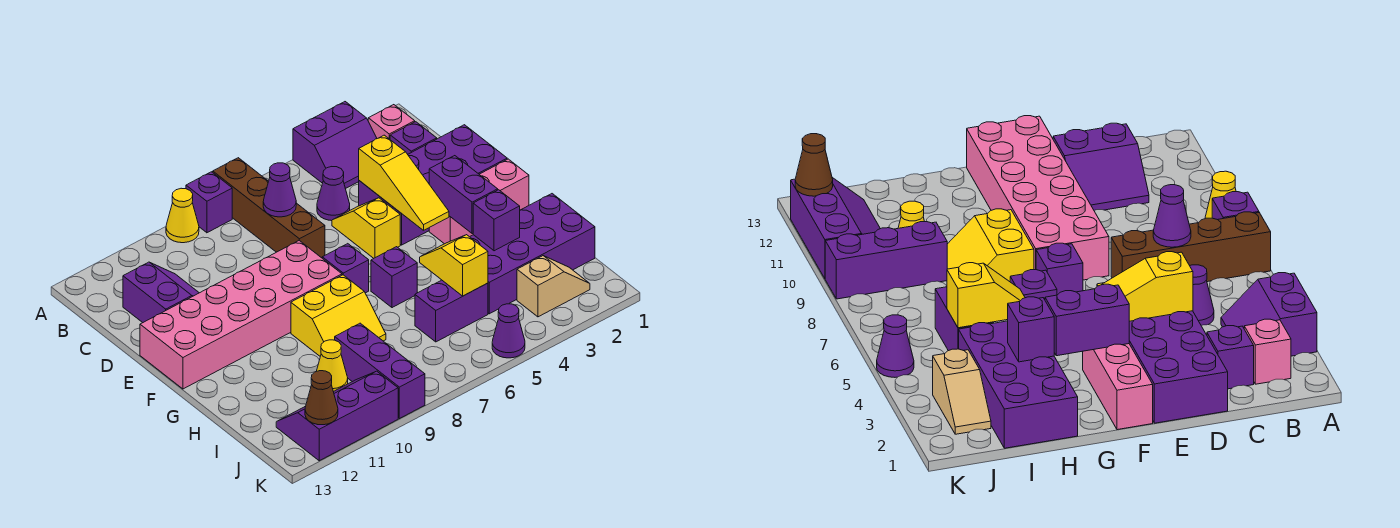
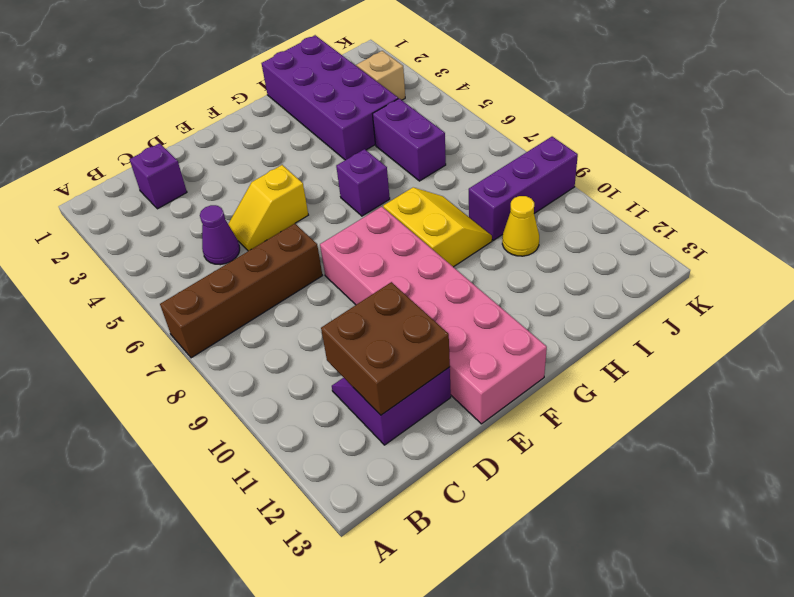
brown 2x2 brick [321,282,450,415] -> none
none -> purple 2x2 slope [293,102,377,189]
none -> purple 1x1 brick [186,172,232,233]
none -> yellow 1x1 cone [166,188,199,243]

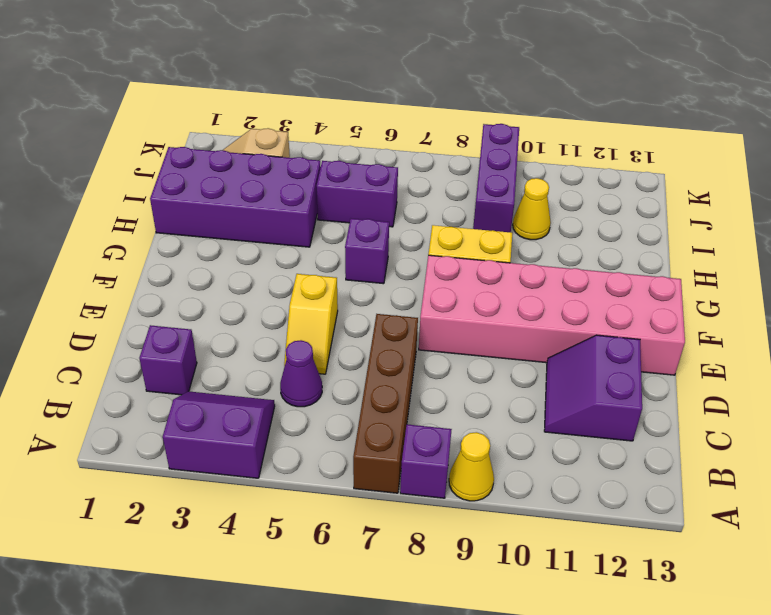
none -> pink 1x1 brick [368,105,415,139]
none -> purple 2x4 brick [359,125,507,245]
none -> pink 1x3 brick [429,159,529,244]

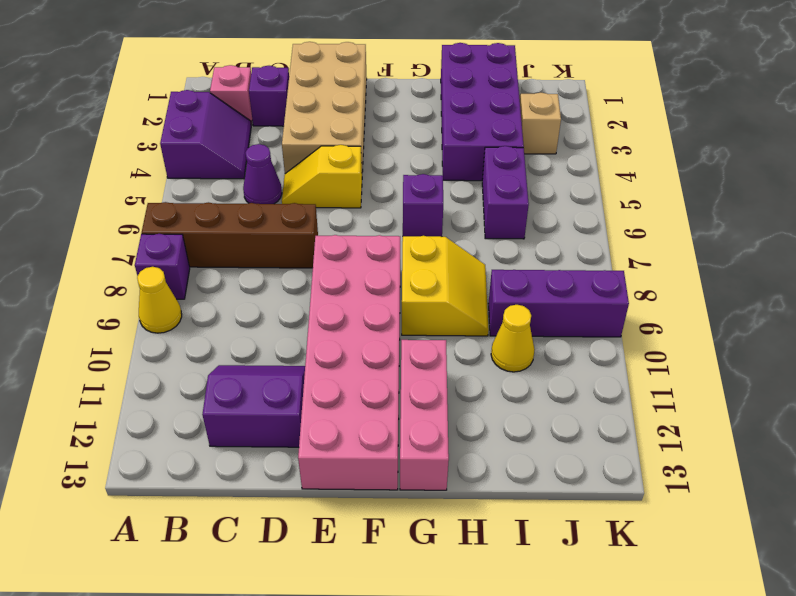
tan 2x4 brick [282,42,367,174] -> purple 2x4 brick [359,125,507,245]
pink 1x3 brick [400,340,449,490] -> pink 1x3 brick moved to [429,159,529,244]
none -> purple 1x1 brick [322,244,369,293]
none -> purple 2x3 slope [276,371,398,461]
none -> purple 1x1 cone [492,304,525,358]

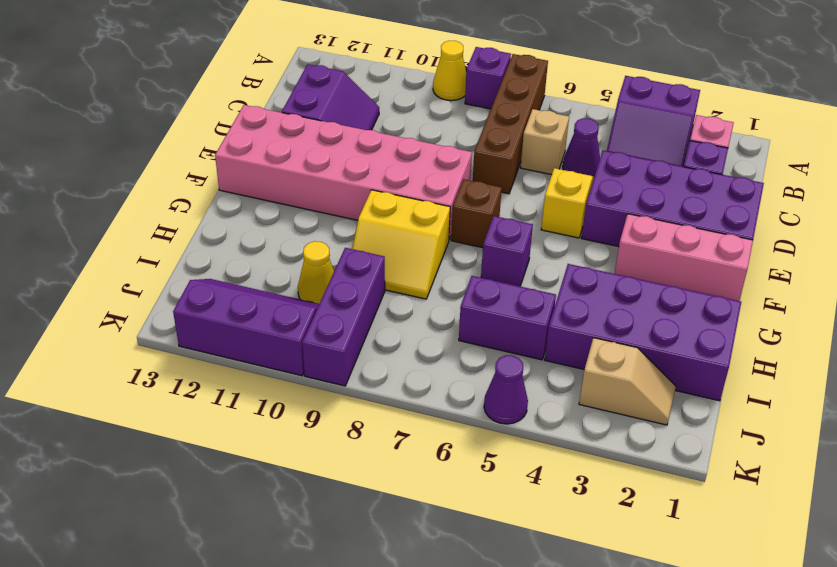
tan 1x1 brick [521,109,569,175] -> none
brown 1x1 brick [451,179,502,248] -> purple 1x1 brick [322,244,369,293]
none -> purple 1x1 cone [263,163,296,217]
none -> yellow 1x3 slope [359,135,449,230]
none -> purple 1x2 brick [429,156,498,234]

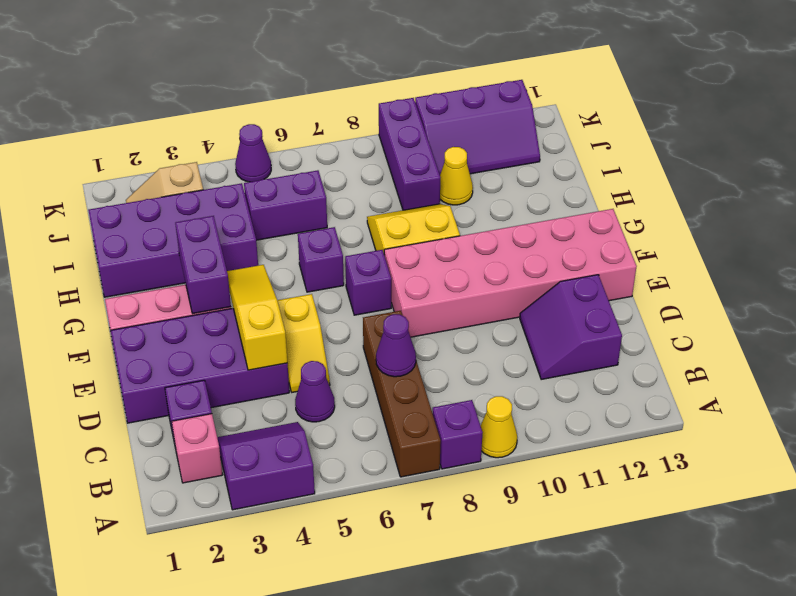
none -> purple 1x1 brick [473,190,520,251]
none -> yellow 1x2 slope [420,235,488,296]
none -> brown 1x1 cone [305,371,338,425]

